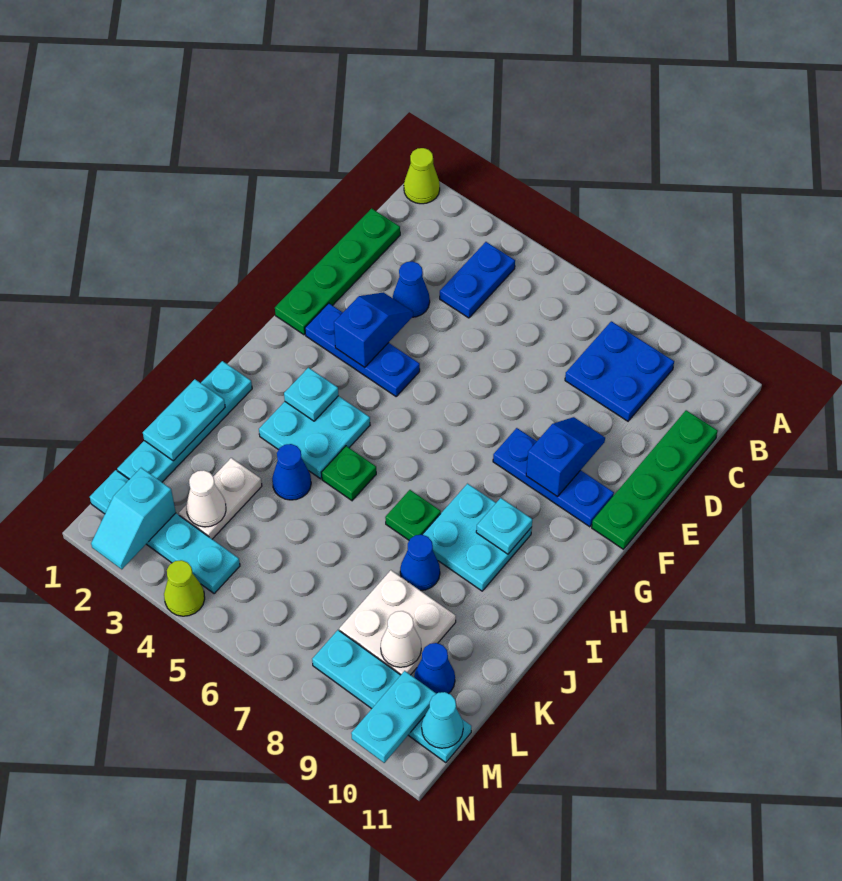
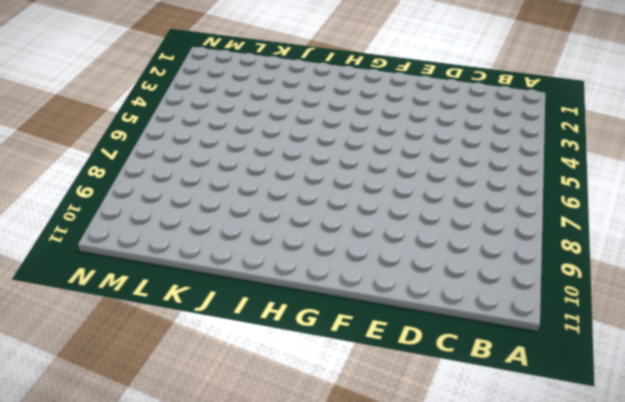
none -> lime 1x1 cone [404,148,440,204]
none -> blue 1x2 plate [440,242,515,318]
none -> blue 2x2 plate [565,321,674,421]
none -> green 1x4 plate [275,208,400,335]

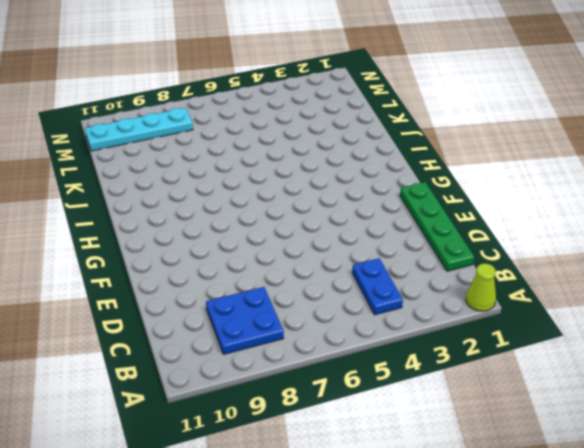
none -> green 1x4 plate [592,410,718,549]
none -> blue 1x1 cone [393,261,430,317]
none -> blue 1x3 plate [305,303,420,396]
none -> blue 1x3 plate [493,428,614,527]

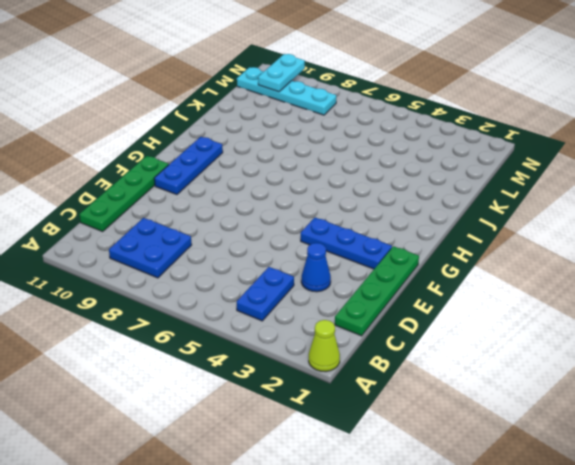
blue 1x3 plate [154,137,223,195] -> blue 1x3 plate turned to [493,428,614,527]
none -> cyan 2x2 plate [259,396,370,479]
none -> cyan 2x2 plate [422,484,532,591]
none -> cyan 1x4 plate [117,361,252,482]
none -> green 1x1 plate [321,446,376,501]

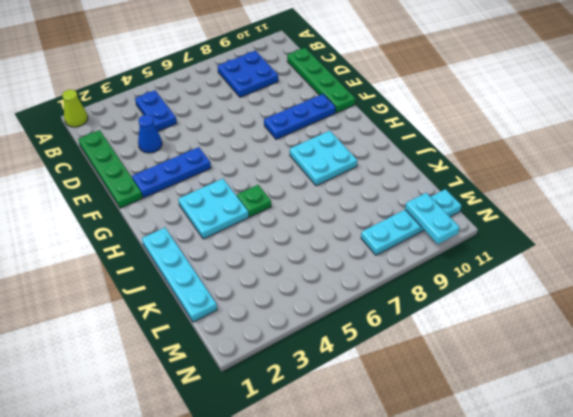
none -> green 1x1 plate [385,490,441,540]
none -> blue 1x1 cone [272,444,311,500]
none -> blue 1x1 cone [400,535,440,590]
none -> white 1x2 plate [179,458,262,539]

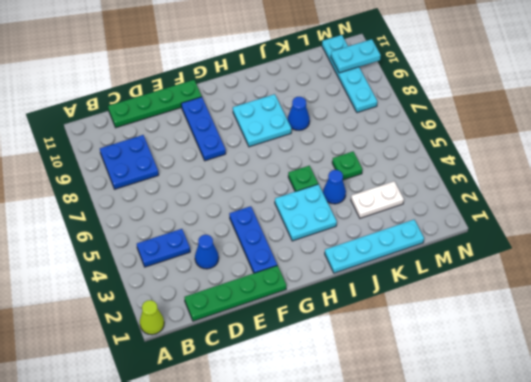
green 1x1 plate [332,152,362,180] -> green 1x1 plate moved to [385,490,441,540]
none -> white 2x2 plate [339,570,456,675]
none -> blue 1x1 cone [414,643,455,694]
none -> cyan 1x4 plate [90,470,240,594]
none -> lime 1x1 cone [164,560,205,616]

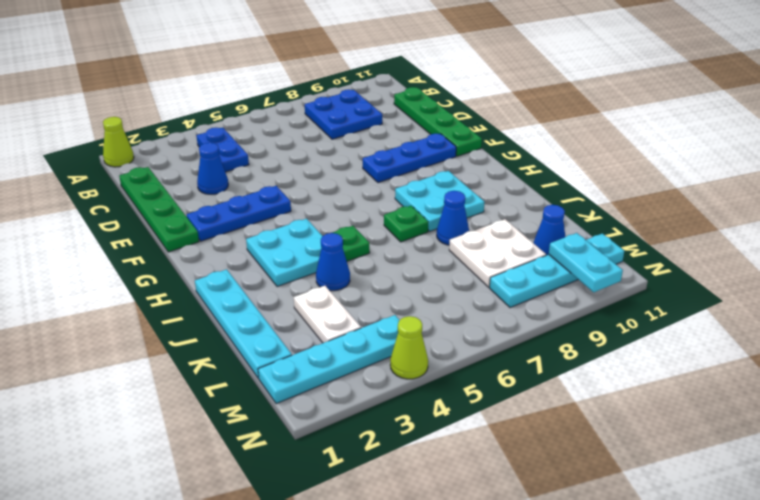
none -> blue 1x2 slope [334,292,413,367]
none -> blue 1x2 slope [526,417,605,497]
none -> cyan 1x1 plate [284,368,339,421]
none -> cyan 1x1 plate [476,498,532,554]

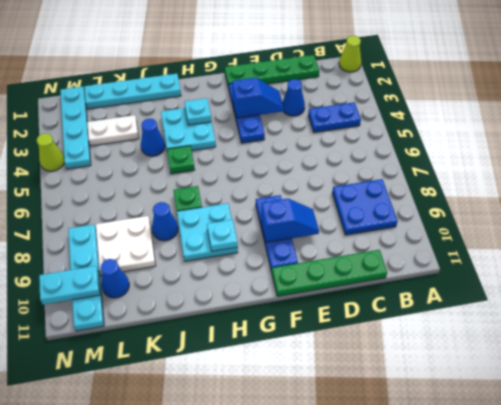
none -> cyan 1x2 plate [143,379,225,461]
none -> white 1x1 cone [186,470,226,527]
none -> white 1x1 cone [381,611,421,667]
none -> cyan 1x2 slope [91,468,176,569]

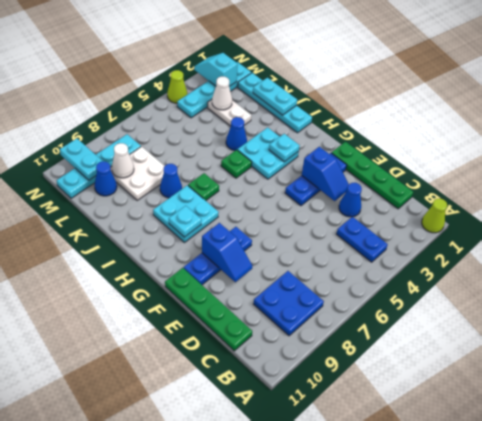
none -> cyan 1x1 cone [422,692,463,748]

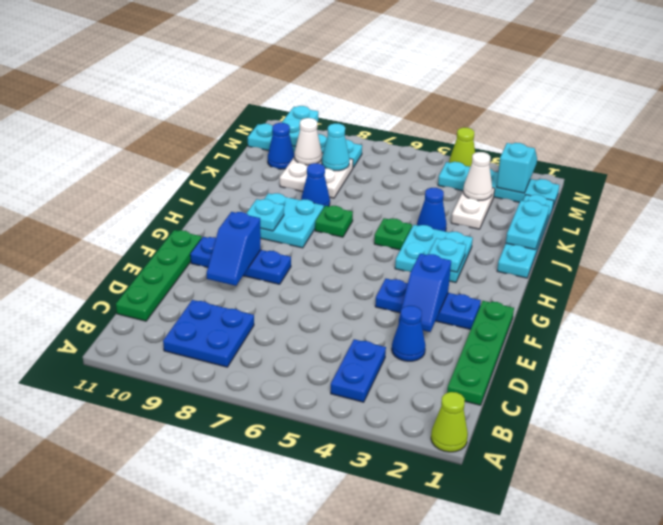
cyan 1x1 cone [322,124,350,171] -> cyan 1x1 cone moved to [422,692,463,748]

